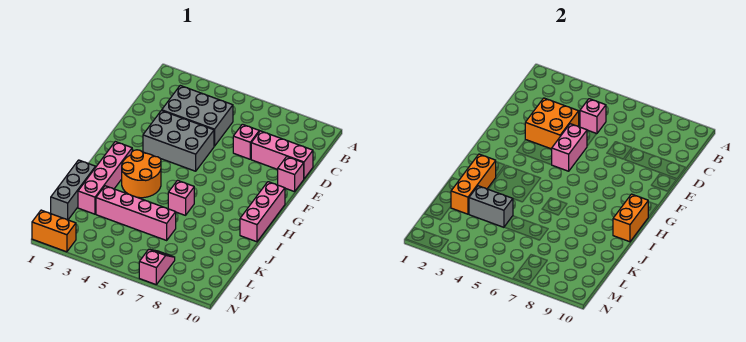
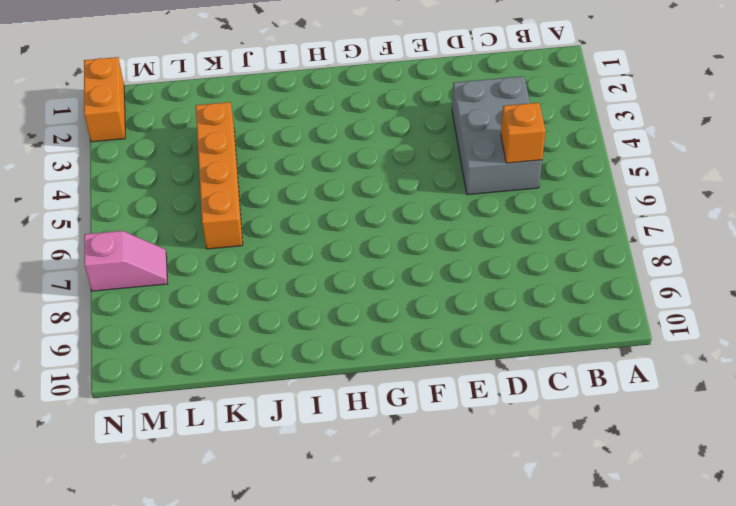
orange 1x1 brick [501,103,546,163] -> pink 1x1 brick [580,99,606,134]
orange 1x4 brick [196,102,243,249] -> pink 1x4 brick [96,186,176,240]
none -> pink 1x1 brick [233,124,259,159]
none -> pink 1x3 brick [251,131,313,179]
none -> grey 2x3 brick [143,111,214,171]

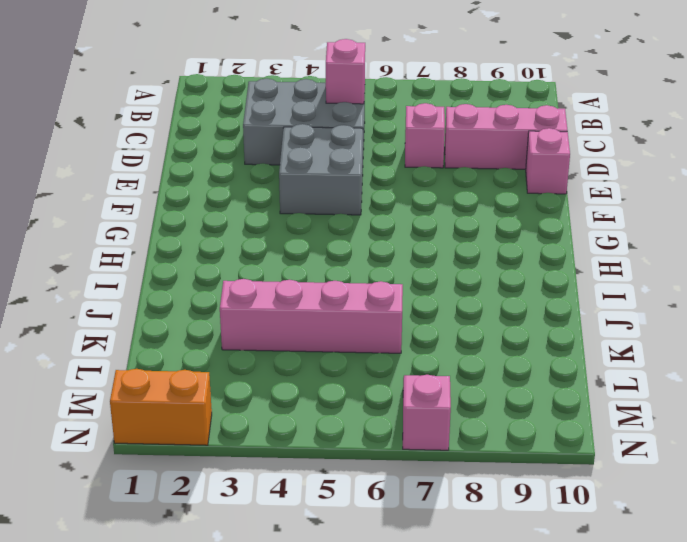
grey 2x2 brick [279,124,363,215] -> grey 2x3 brick [143,111,214,171]
none -> pink 1x3 brick [240,182,285,242]
none -> pink 1x4 brick [78,142,132,214]
none -> orange 2x2 round brick [122,150,161,198]

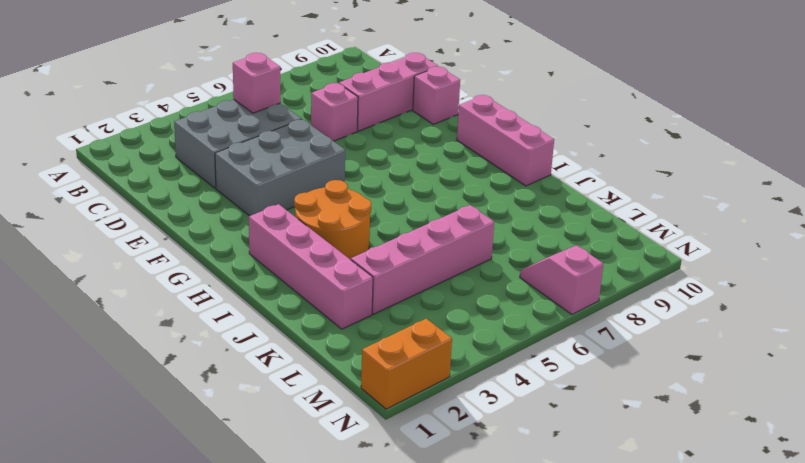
none -> pink 1x1 brick [168,180,194,215]
none -> grey 1x3 brick [51,160,96,220]
none -> orange 2x2 brick [525,98,579,149]

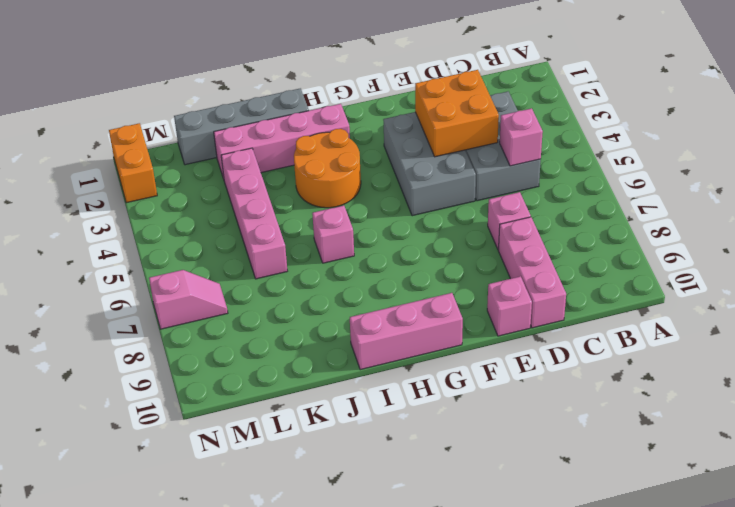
grey 1x4 brick [174,88,309,165] -> grey 1x3 brick [51,160,96,220]
none -> pink 1x2 brick [552,124,587,171]
none -> orange 1x2 brick [613,194,648,242]
none -> orange 1x3 brick [451,154,496,214]

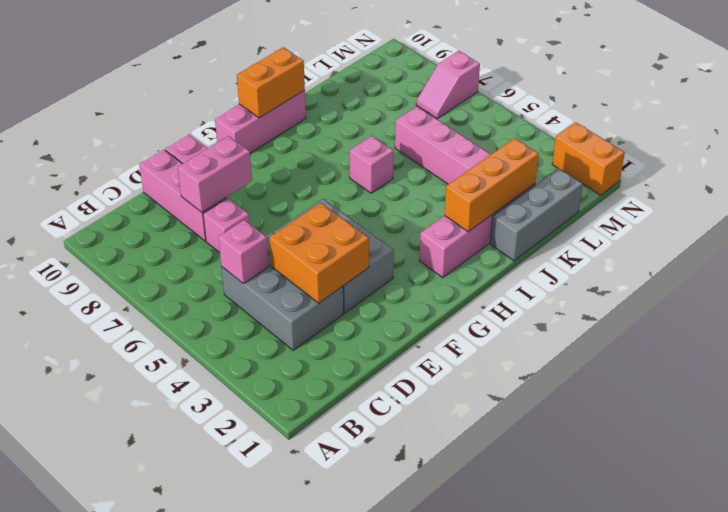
pink 1x2 brick [178,136,252,212] -> pink 1x2 brick moved to [552,124,587,171]
none -> orange 2x2 round brick [122,150,161,198]
none -> grey 1x2 brick [469,186,513,227]

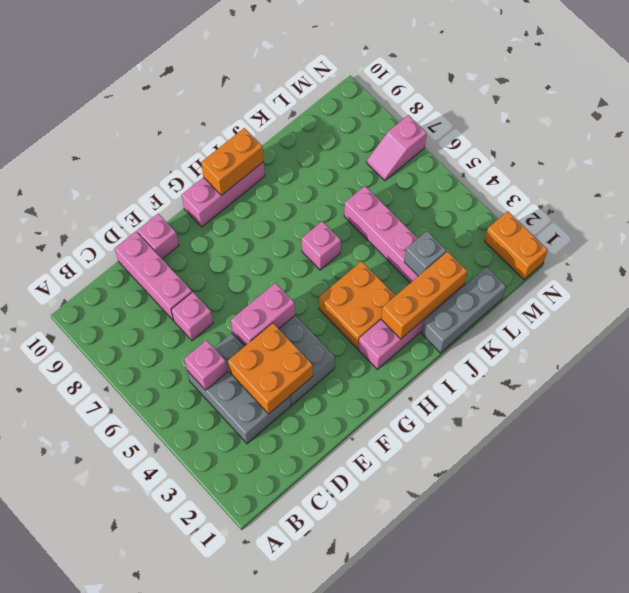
orange 2x2 brick [319,261,396,349] -> orange 2x2 round brick [122,150,161,198]
grey 1x1 brick [404,231,446,276] -> grey 1x2 brick [469,186,513,227]

